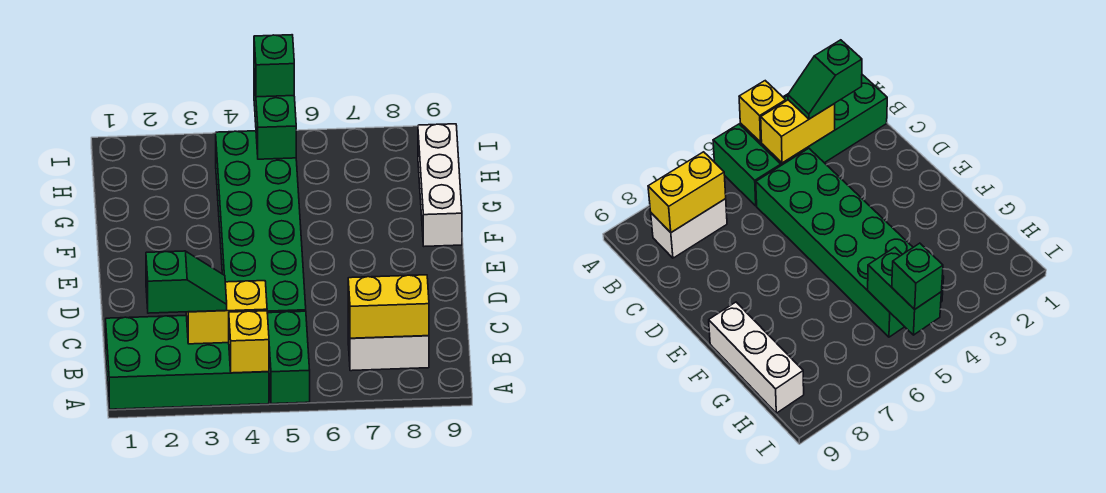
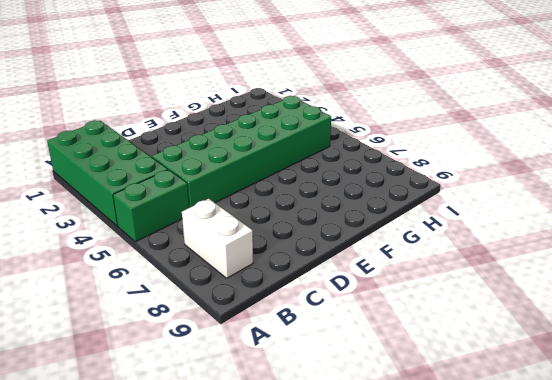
none -> white 1x3 brick [418,124,462,246]
none -> yellow 1x1 brick [229,311,269,373]

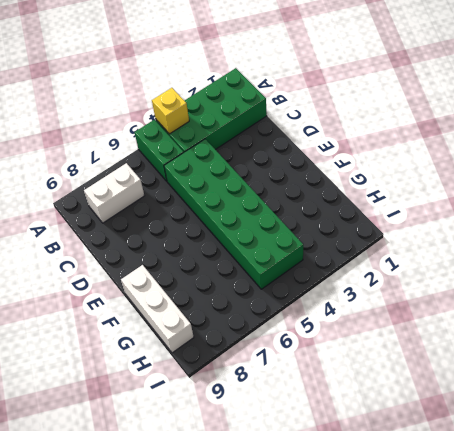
none -> yellow 1x2 brick [186,281,267,344]
none -> yellow 1x2 brick [348,275,429,338]

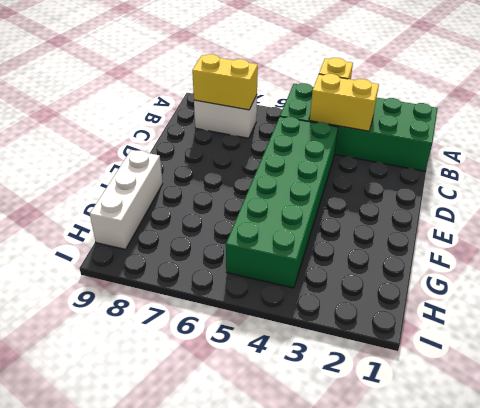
none -> green 1x2 brick [254,74,296,159]
none -> green 1x2 slope [146,251,227,313]

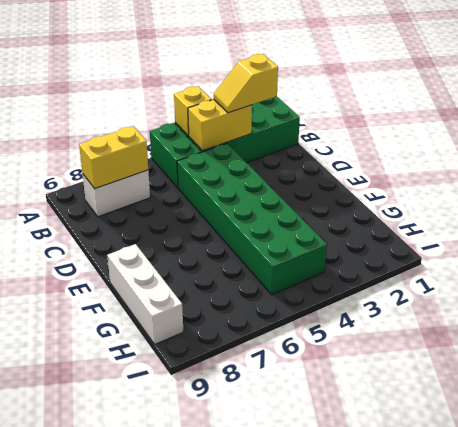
yellow 1x2 slope [214,54,278,113] -> green 1x2 slope [146,251,227,313]
none -> green 1x2 brick [254,74,296,159]
none -> green 1x1 brick [254,35,294,97]

